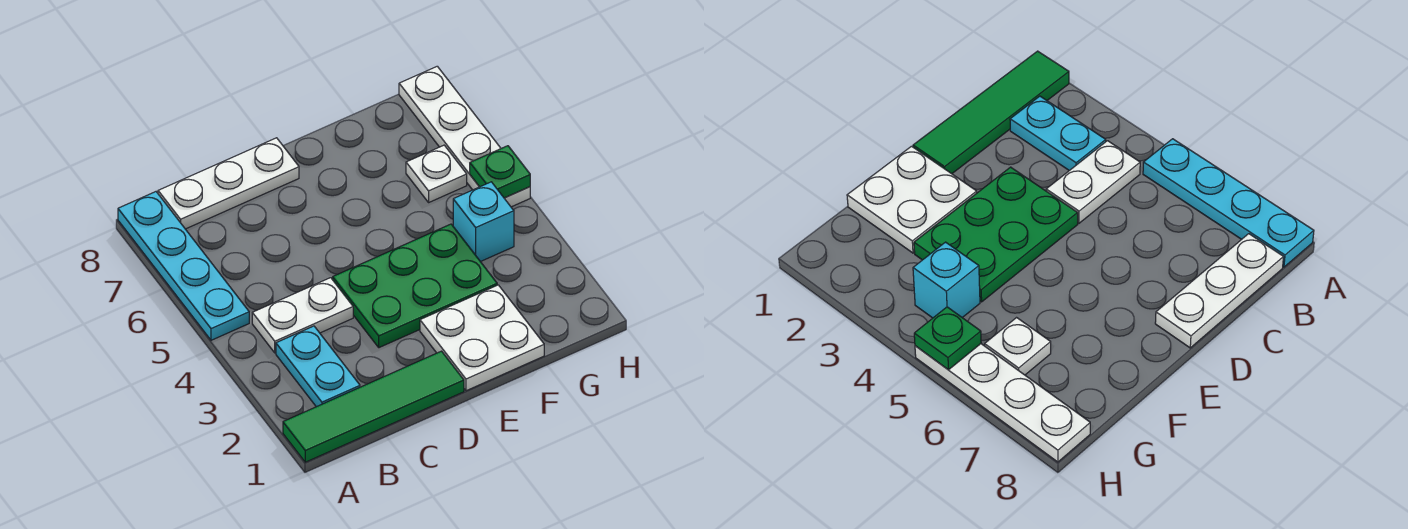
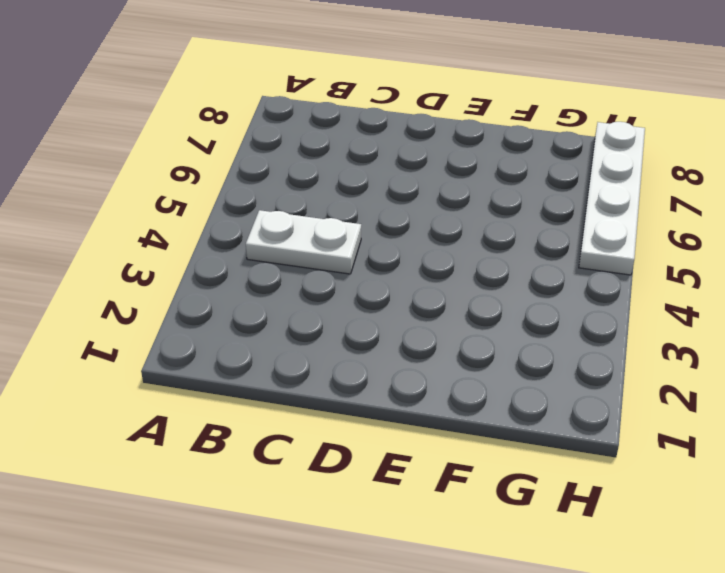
none -> green 1x4 tile [283,351,464,462]
none -> cyan 1x4 plate [118,192,249,340]

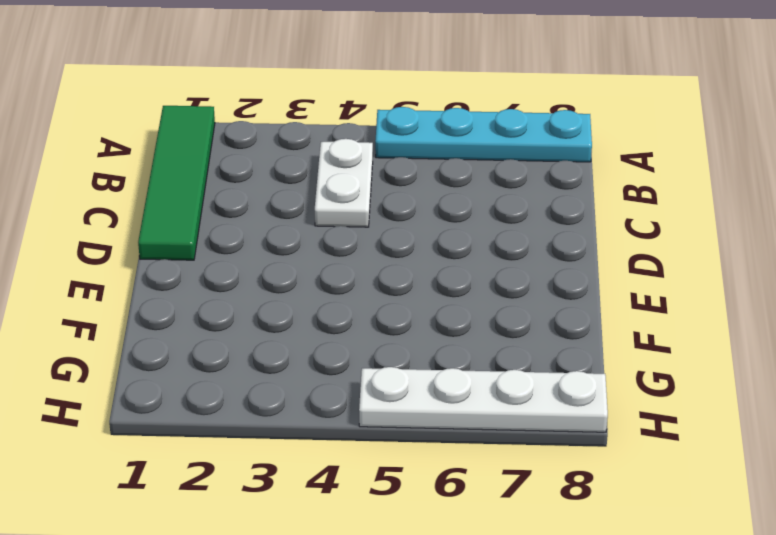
none -> cyan 1x2 plate [276,326,360,407]
none -> white 1x3 plate [158,138,299,229]

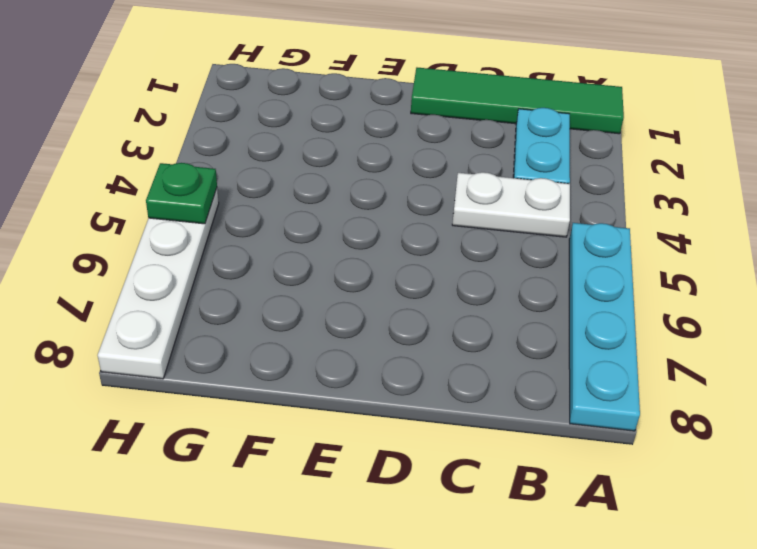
none -> white 1x3 plate [158,138,299,229]
none -> green 2x3 plate [333,224,497,348]

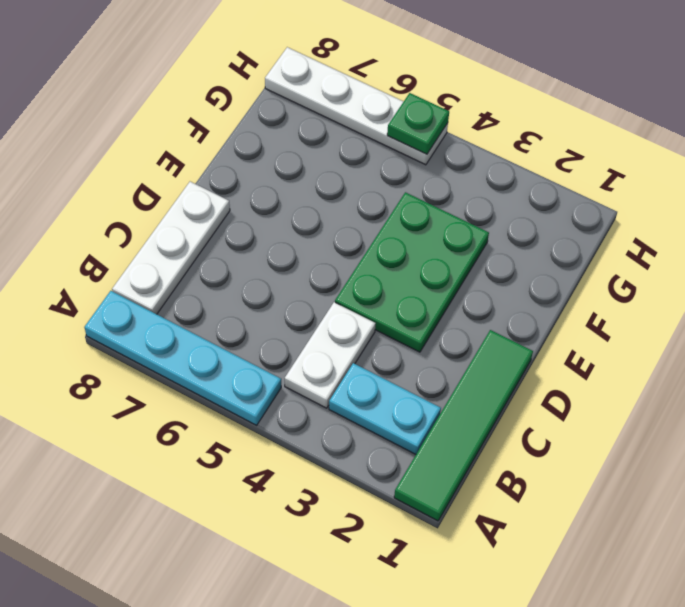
none -> white 2x2 plate [420,285,544,391]
none -> cyan 1x1 brick [453,182,514,262]

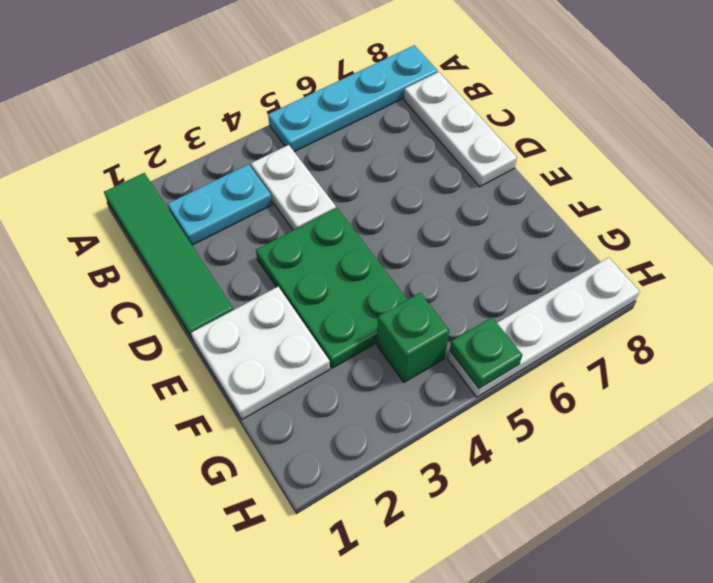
green 1x1 brick [377,293,449,382] -> cyan 1x1 brick [453,182,514,262]
none -> white 1x1 plate [406,145,467,202]

